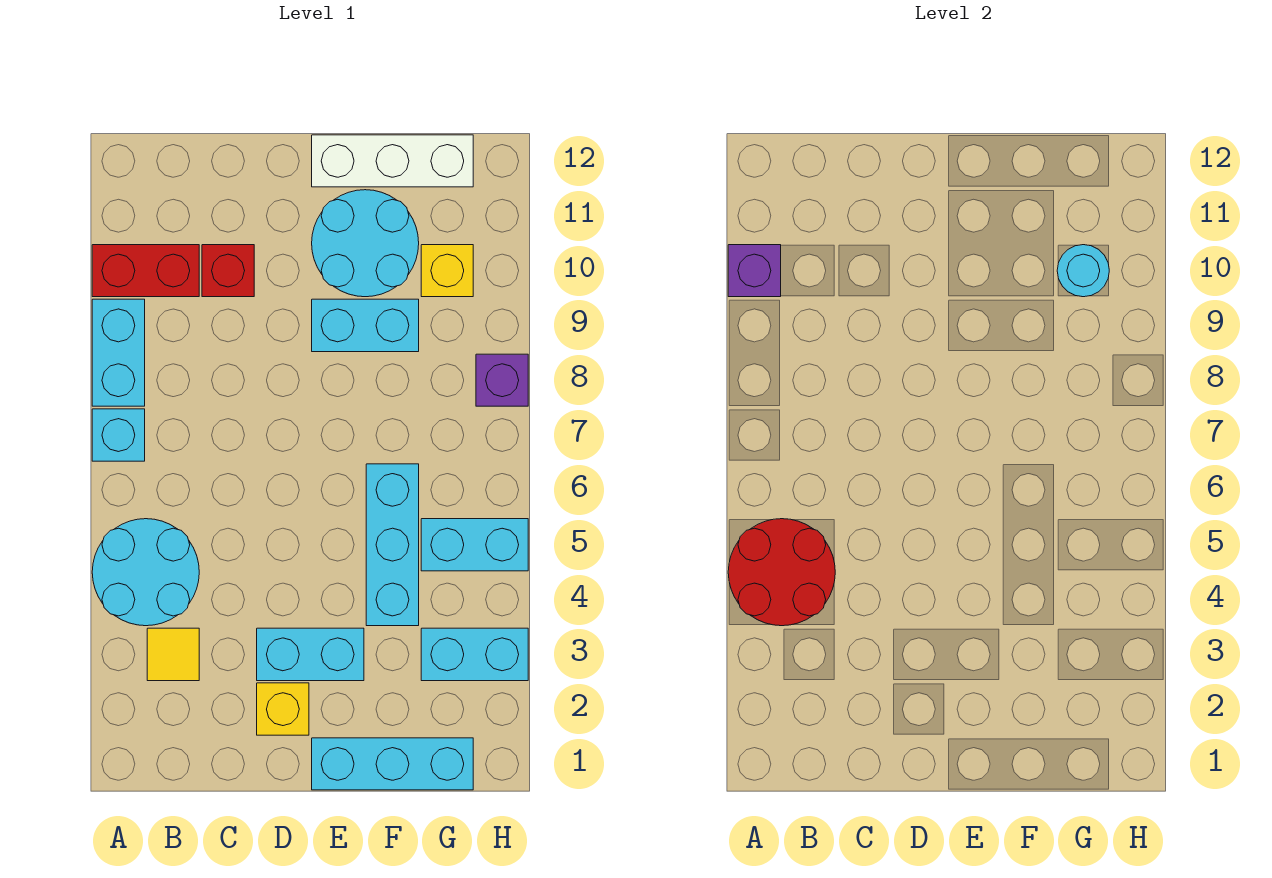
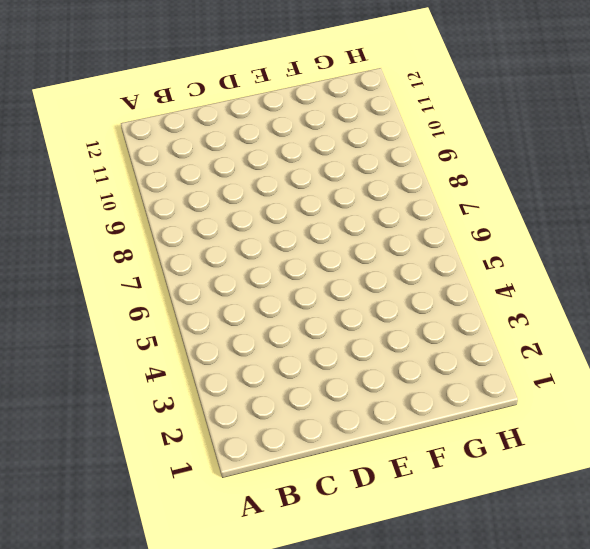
none -> cyan 2x2 round brick [92,519,199,626]
none -> cyan 1x1 brick [92,409,145,461]
none -> cyan 1x2 brick [92,299,145,406]

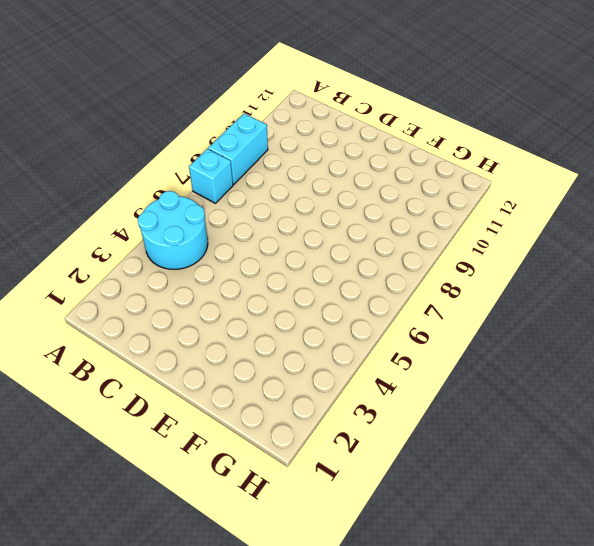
none -> red 1x2 brick [92,245,199,297]
none -> yellow 1x1 tile [147,628,199,681]
none -> red 1x1 brick [202,245,254,297]

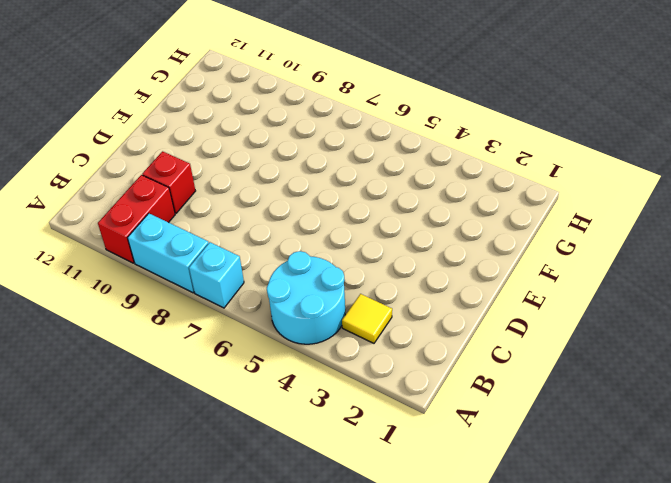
none -> yellow 1x1 brick [257,683,309,735]
none -> cyan 1x2 brick [257,628,364,681]
none -> cyan 1x3 brick [312,738,473,790]

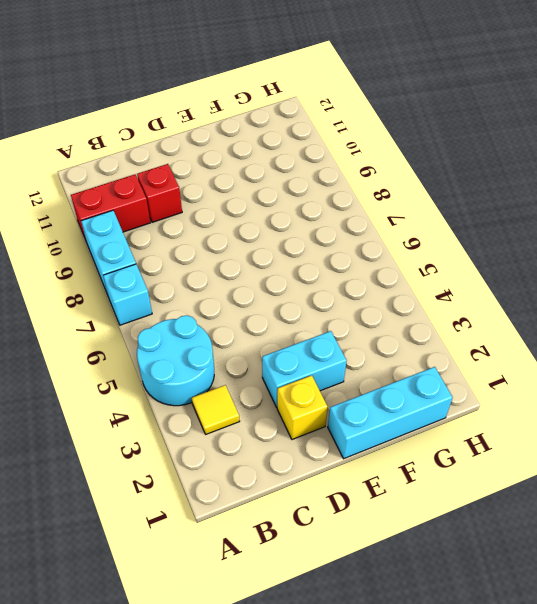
none -> cyan 1x2 brick [312,299,419,352]
none -> cyan 2x2 round brick [312,190,419,297]
none -> white 1x3 brick [312,135,473,187]

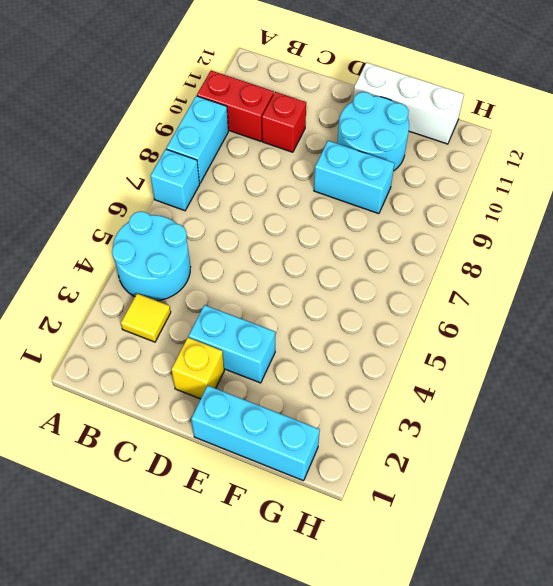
none -> cyan 1x3 brick [366,464,419,626]
none -> cyan 1x2 brick [421,628,528,681]
none -> cyan 1x2 brick [421,519,528,571]

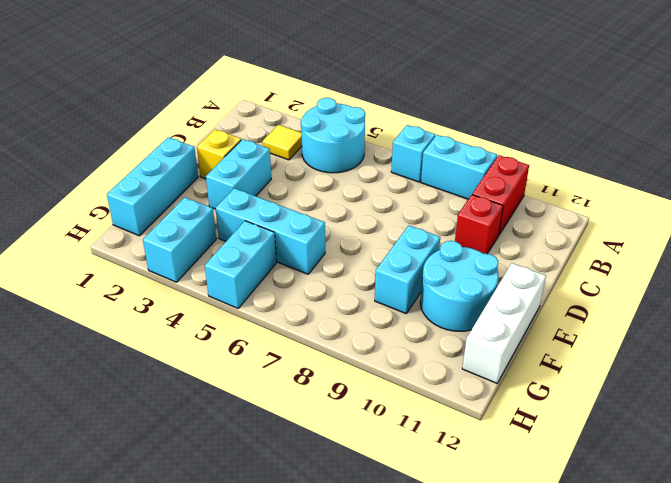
none -> yellow 1x1 brick [421,245,473,297]
none -> purple 1x1 brick [476,354,528,406]
none -> red 2x2 round brick [728,519,835,626]

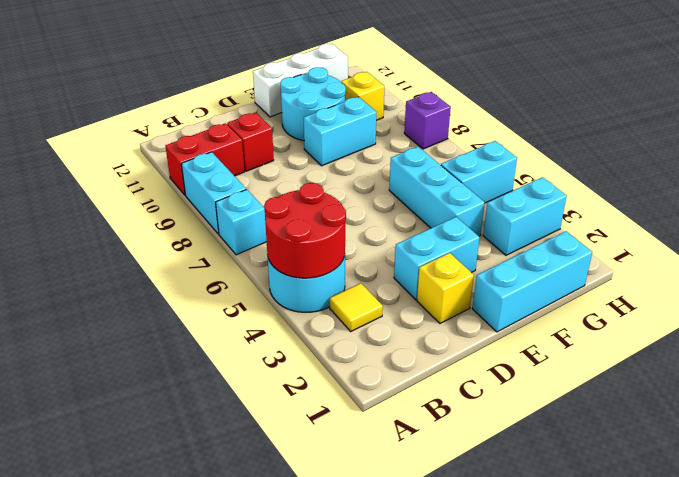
none -> purple 1x1 brick [728,245,781,297]
none -> cyan 1x1 round brick [1057,245,1109,297]

